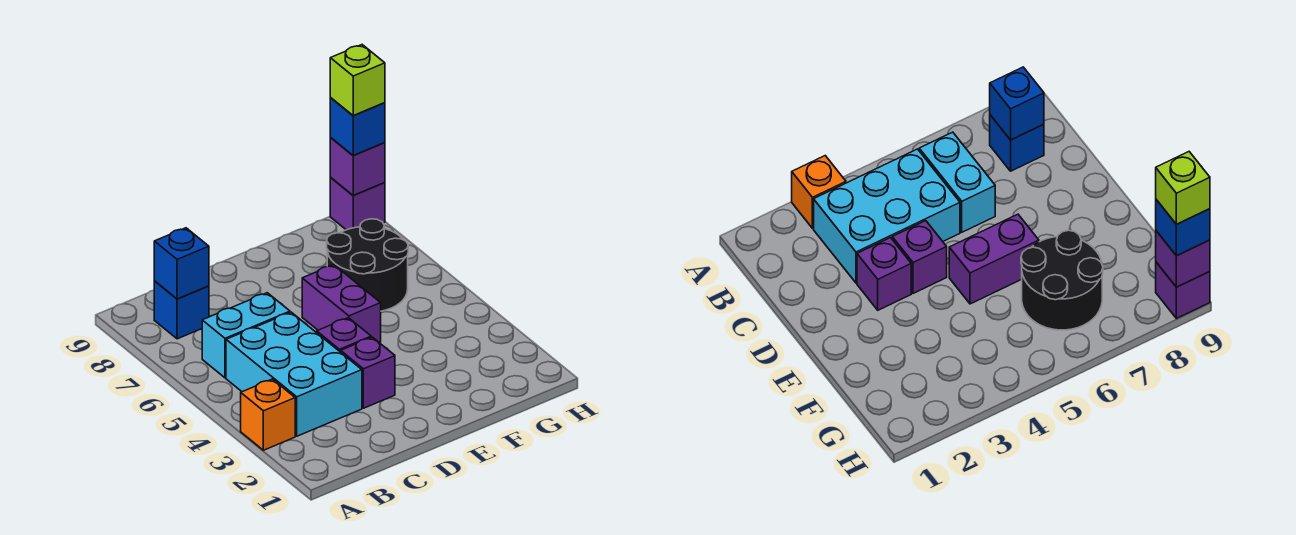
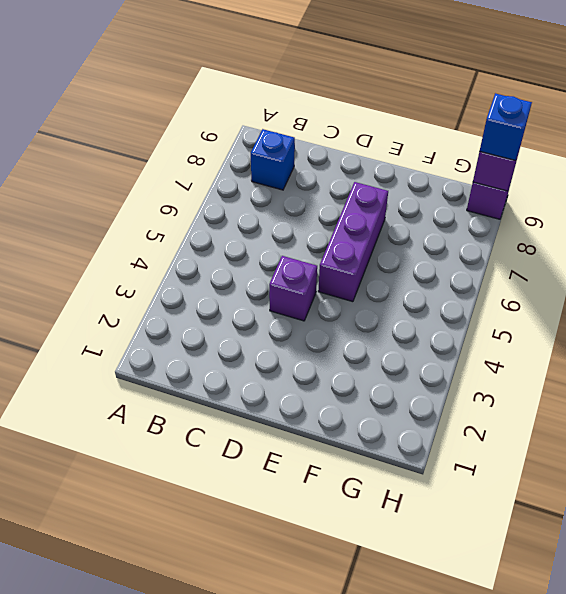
purple 1x3 brick [318,182,388,302] -> purple 1x2 brick [302,265,381,343]
none -> orange 1x1 brick [241,379,295,450]
none -> cyan 2x3 brick [226,312,362,436]
none -> cyan 1x2 brick [202,293,290,378]

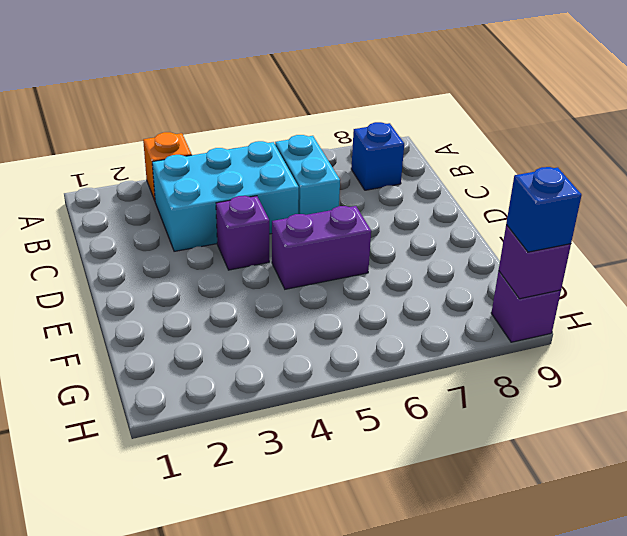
none -> purple 1x1 brick [341,337,395,408]
none -> black 2x2 round brick [327,219,408,311]
none -> blue 1x1 brick [154,228,209,299]

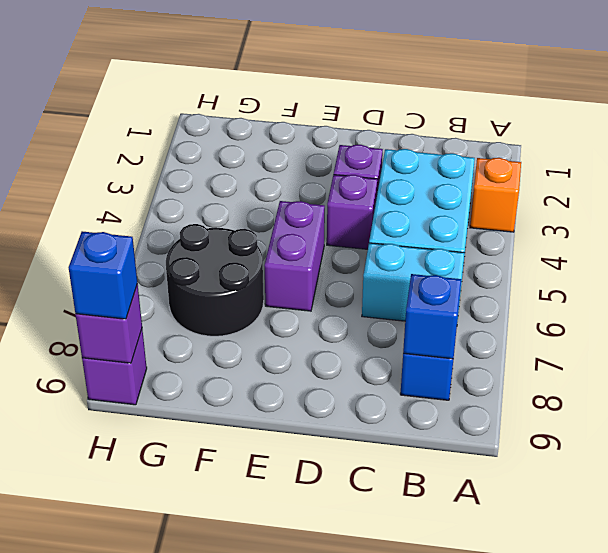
none -> lime 1x1 brick [330,45,385,115]

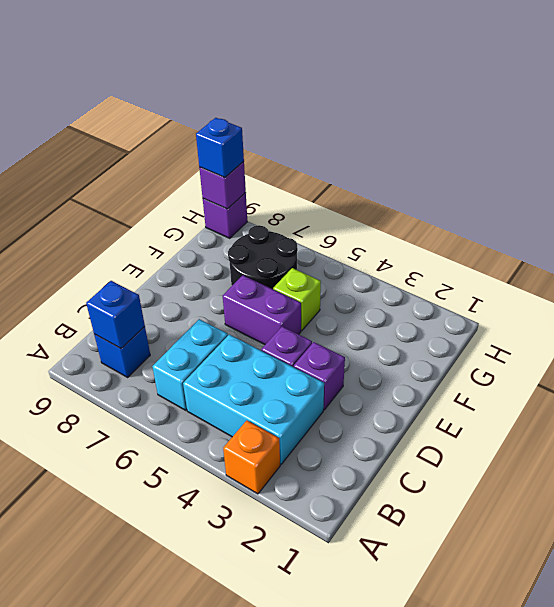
lime 1x1 brick [273,268,321,331] -> lime 1x1 brick moved to [330,45,385,115]

